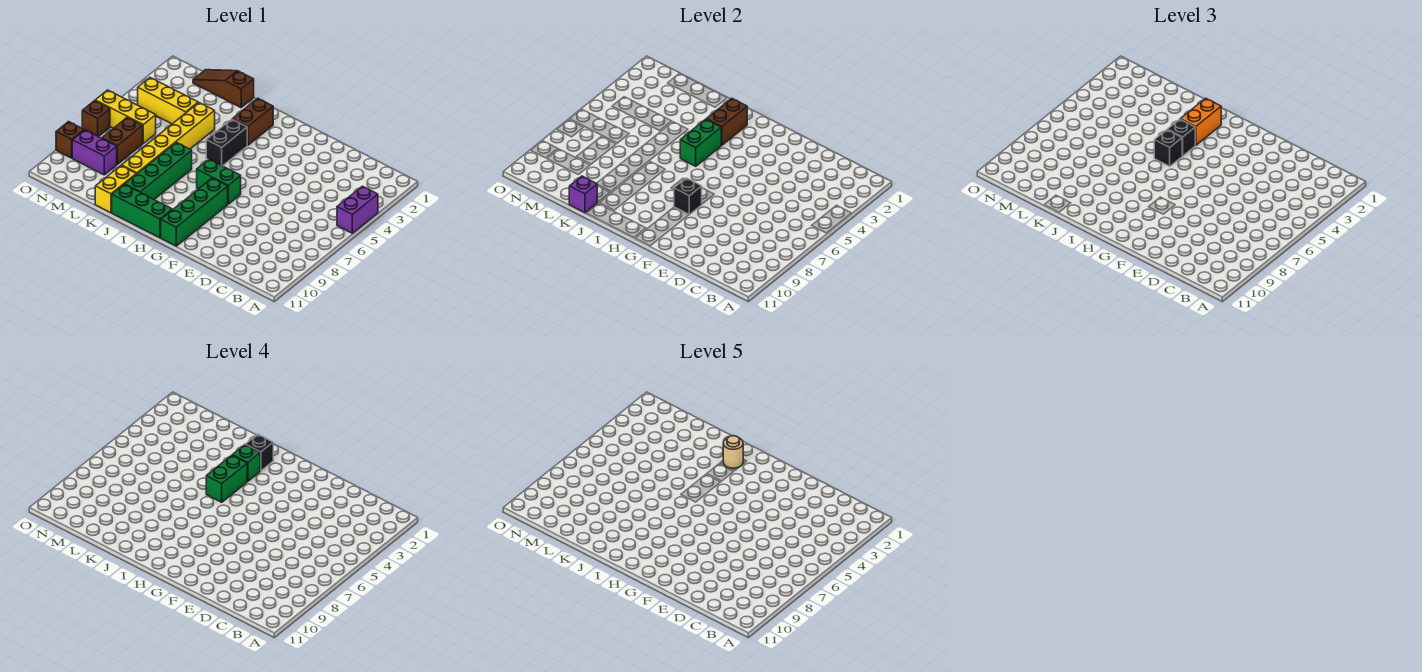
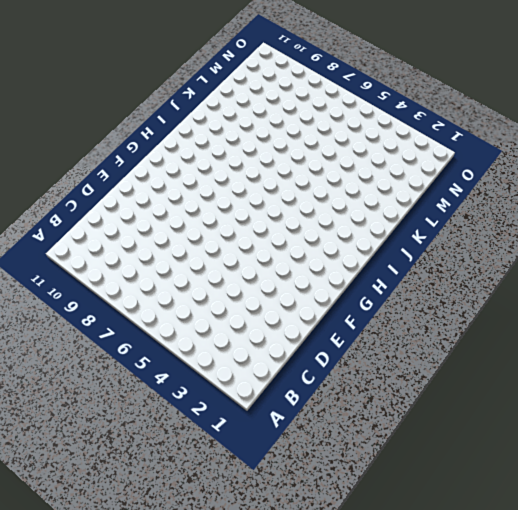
none -> purple 1x2 brick [337,186,378,233]
none -> green 1x2 brick [197,159,241,204]
none -> green 1x4 brick [161,178,228,246]

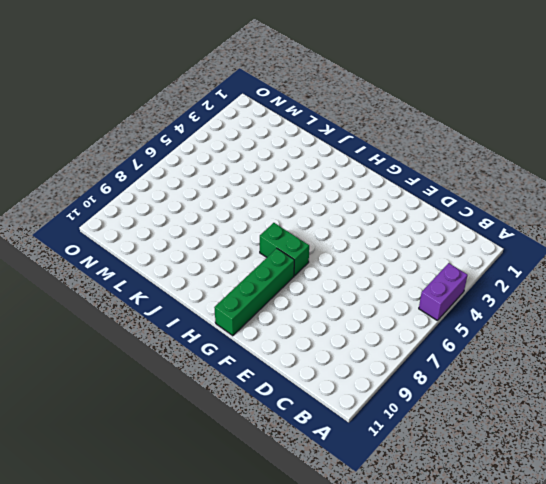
none -> green 1x3 brick [112,184,172,238]
none -> brown 1x2 brick [232,98,273,145]
none -> black 1x2 brick [206,119,247,166]

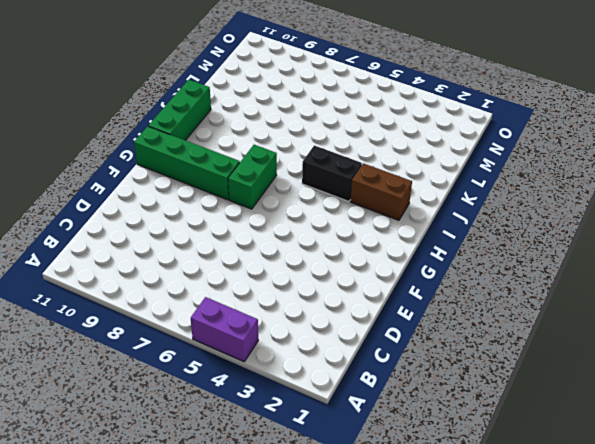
none -> green 1x4 brick [125,142,192,199]
none -> brown 1x3 slope [193,70,254,108]
none -> yellow 1x6 brick [122,103,215,174]

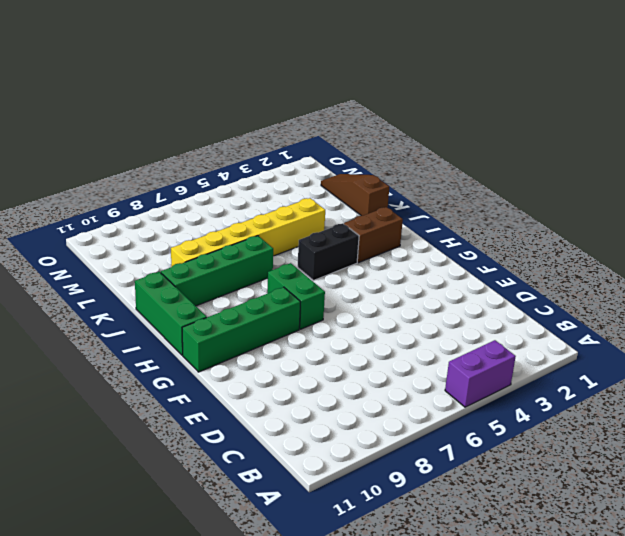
none -> yellow 1x2 brick [95,166,136,213]
none -> yellow 1x3 brick [138,78,198,124]
none -> yellow 1x3 brick [95,90,156,143]

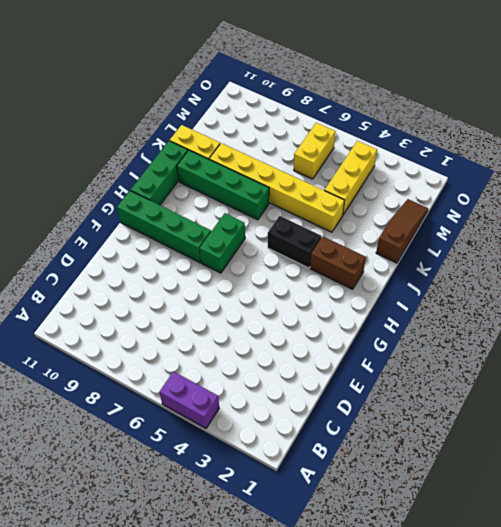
yellow 1x2 brick [294,122,335,179] -> yellow 1x3 brick [95,90,156,143]
none -> brown 1x2 brick [102,117,143,164]
none -> purple 1x2 brick [72,130,117,175]
none -> brown 1x1 brick [82,101,110,137]

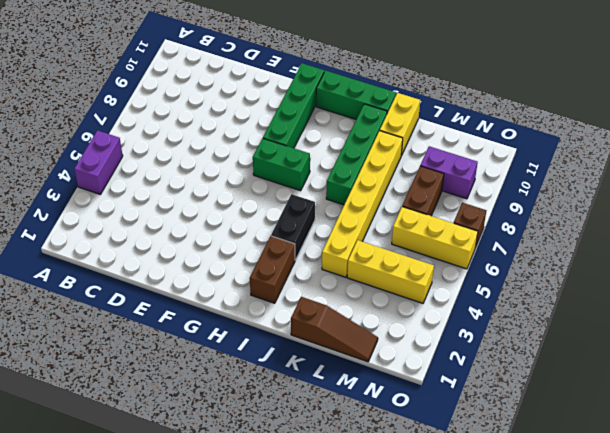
none -> brown 1x1 brick [56,122,84,158]
none -> black 1x1 brick [674,178,702,215]
none -> brown 1x2 brick [706,98,747,145]

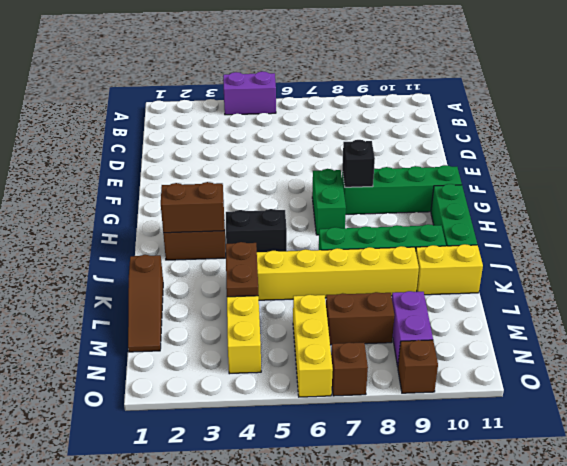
brown 1x2 plate [226,242,258,297] -> none
none -> green 1x2 brick [680,119,721,166]
none -> purple 1x1 brick [569,176,597,213]
none -> orange 1x2 brick [1180,98,1221,145]

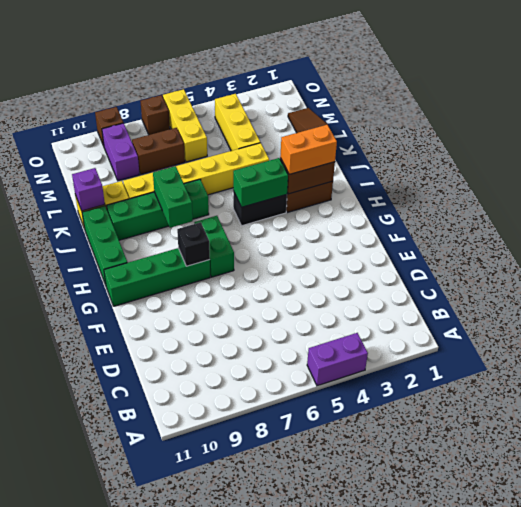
green 1x2 brick [153,166,193,228] -> green 1x2 brick turned to [206,455,247,502]
none -> black 1x1 brick [1167,119,1195,156]
none -> black 1x1 brick [1154,130,1182,166]
none -> black 1x1 brick [245,434,273,471]

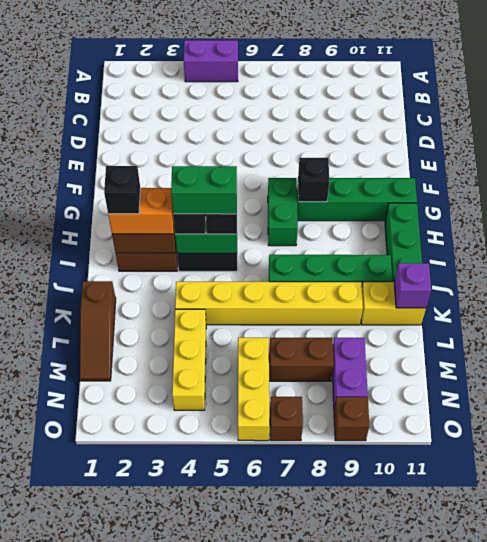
none -> green 1x1 brick [232,445,260,481]
none -> tan 1x1 round brick [723,436,743,468]

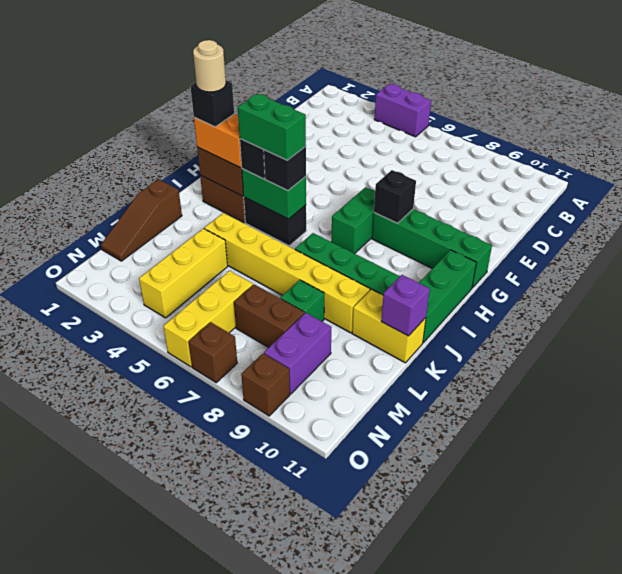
green 1x1 brick [280,280,324,321] -> green 1x1 brick moved to [232,445,260,481]

